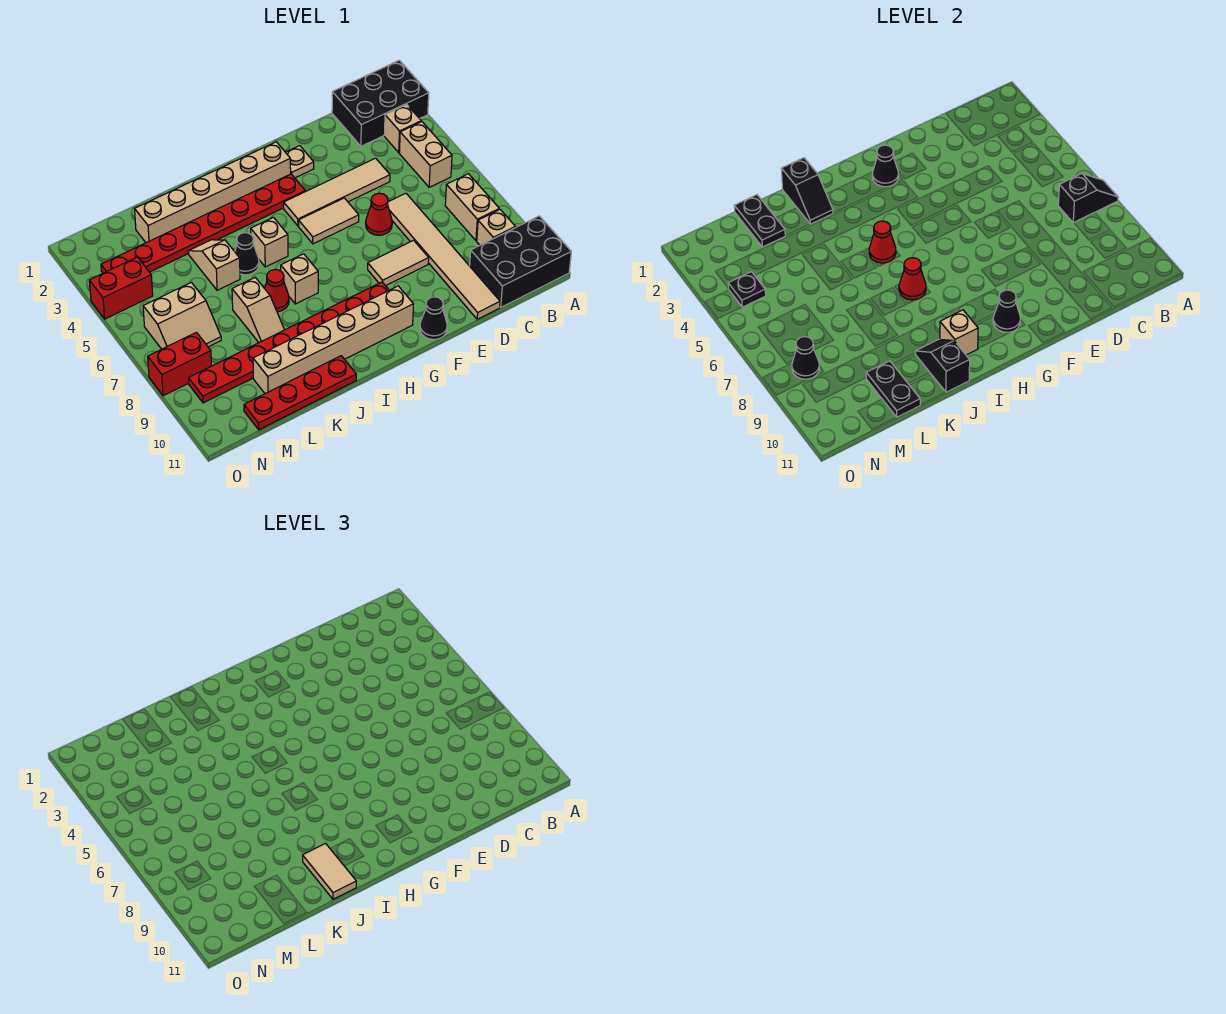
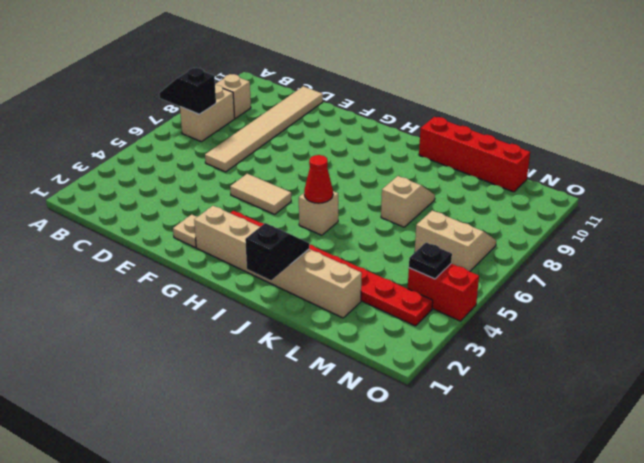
red 1x4 brick [419,117,530,192] -> red 1x4 plate [244,356,356,430]
none -> black 2x3 brick [332,60,429,146]
none -> black 2x3 brick [470,216,571,307]
none -> tan 1x1 brick [384,105,421,153]
none -> tan 1x2 brick [399,122,452,187]

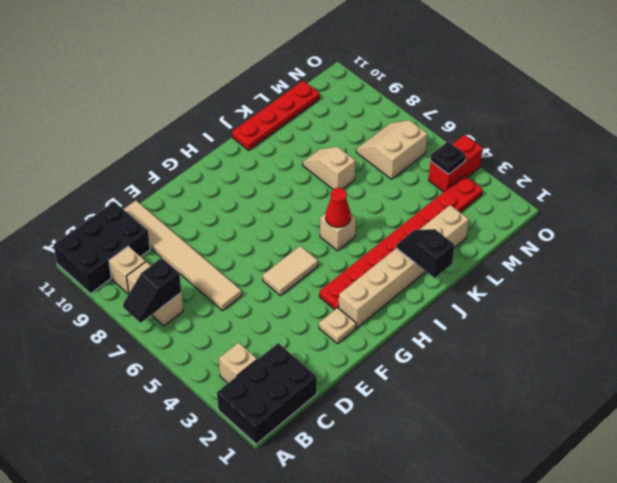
none -> tan 1x2 brick [399,122,452,187]
none -> tan 1x4 tile [284,158,390,226]
none -> red 1x1 cone [366,193,392,235]
none -> tan 1x2 tile [368,240,429,286]

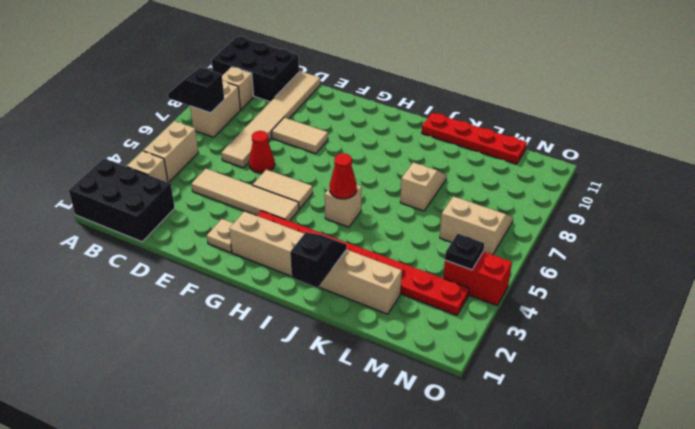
none -> black 1x1 cone [420,297,447,339]
none -> red 1x8 plate [189,282,389,403]
none -> tan 1x6 brick [253,286,414,394]
none -> tan 1x1 brick [281,254,318,304]

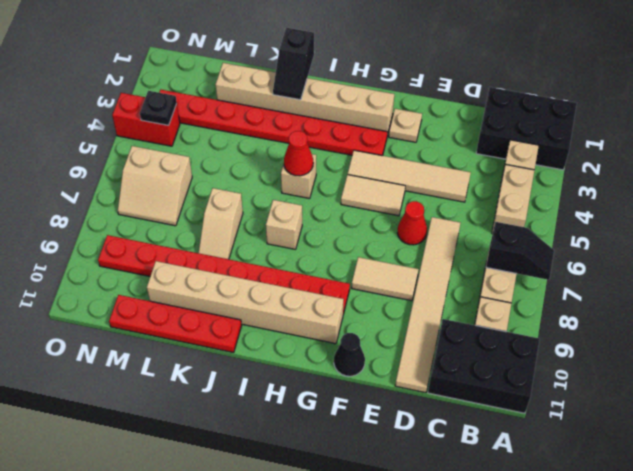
none -> black 1x1 cone [235,233,259,275]
none -> red 1x1 cone [265,270,289,312]
none -> tan 1x2 slope [188,240,240,290]
none -> red 1x2 brick [148,332,211,396]

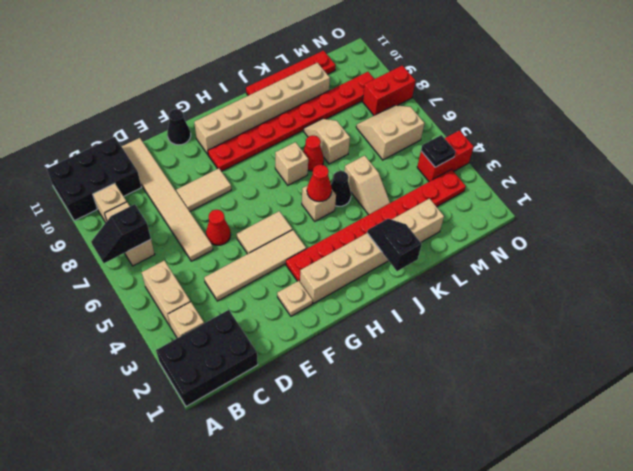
none -> black 1x1 cone [872,145,899,187]
none -> black 1x1 cone [993,290,1020,332]
none -> red 1x1 cone [899,258,926,300]
none -> tan 1x1 brick [940,310,978,355]

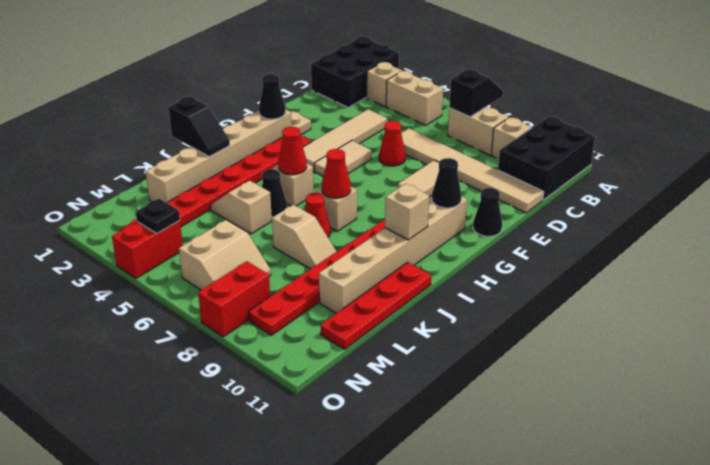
none -> black 1x2 slope [916,339,970,392]
none -> black 1x2 plate [734,195,785,247]
none -> black 1x2 plate [866,361,920,417]
none -> black 1x1 cone [792,337,819,379]

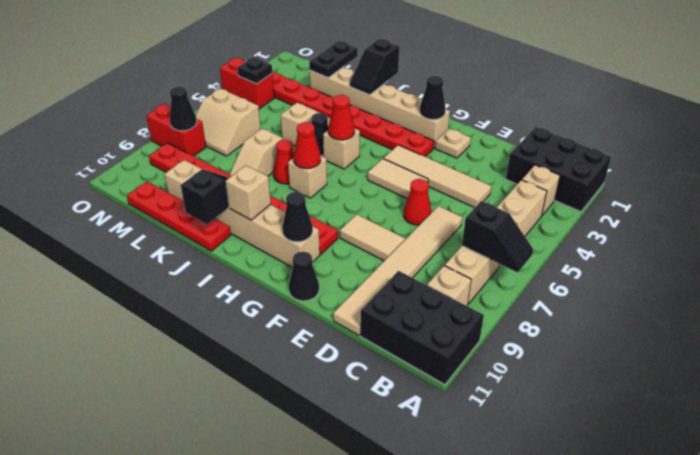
none -> black 1x2 plate [866,361,920,417]
none -> tan 1x2 tile [303,843,356,899]

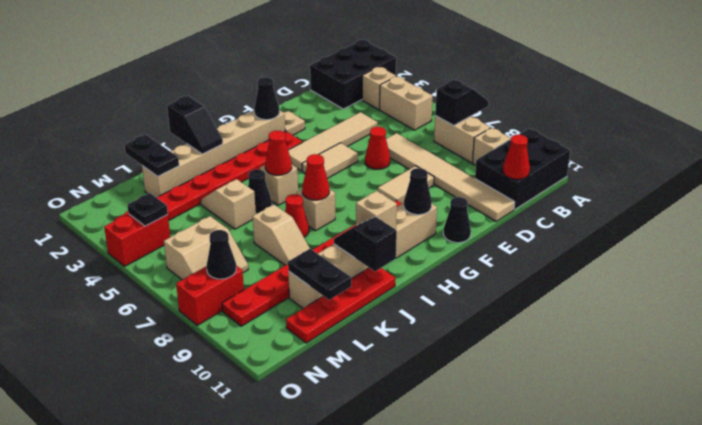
red 1x1 cone [503,135,530,179] -> none
none -> tan 1x2 tile [303,843,356,899]

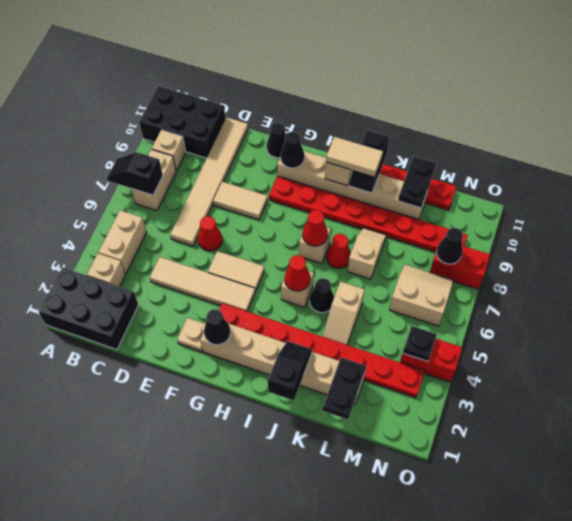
tan 1x2 tile [326,137,383,176] -> tan 1x2 tile turned to [303,843,356,899]

